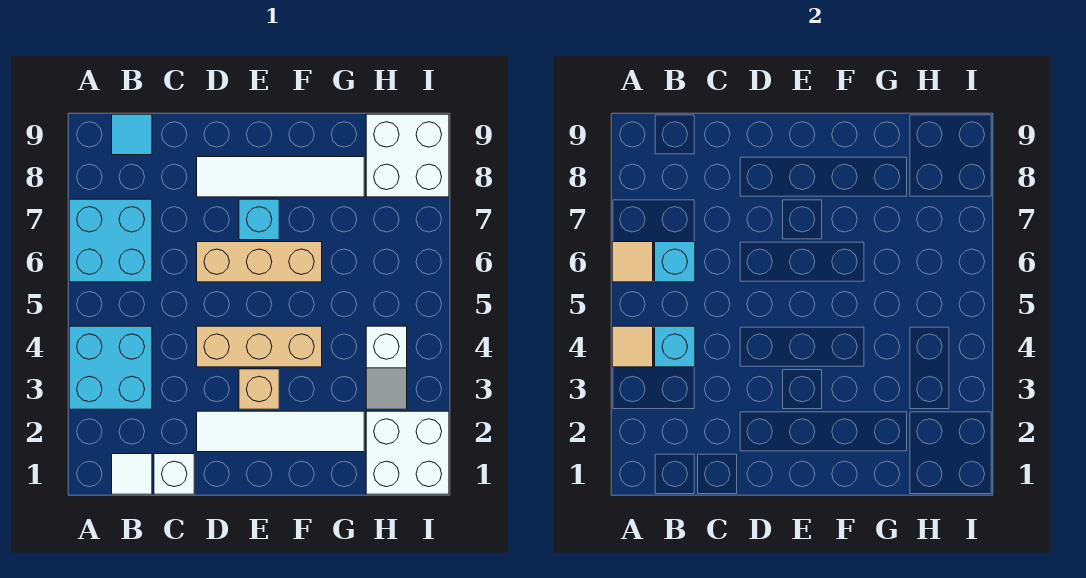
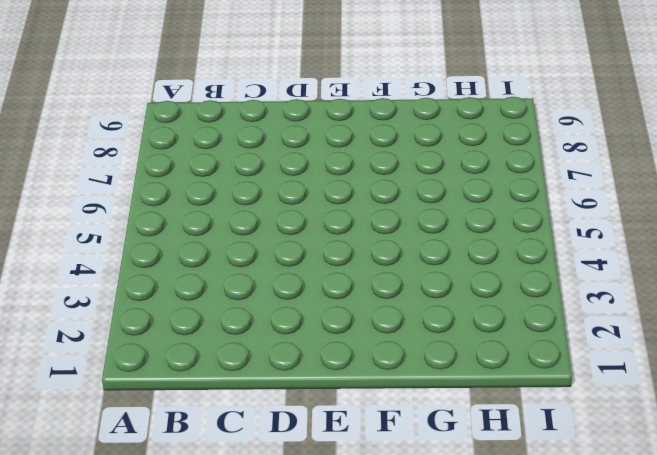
none -> cyan 2x2 brick [69,326,152,409]
none -> cyan 2x2 brick [69,199,152,282]
none -> white 1x1 tile [112,454,152,494]

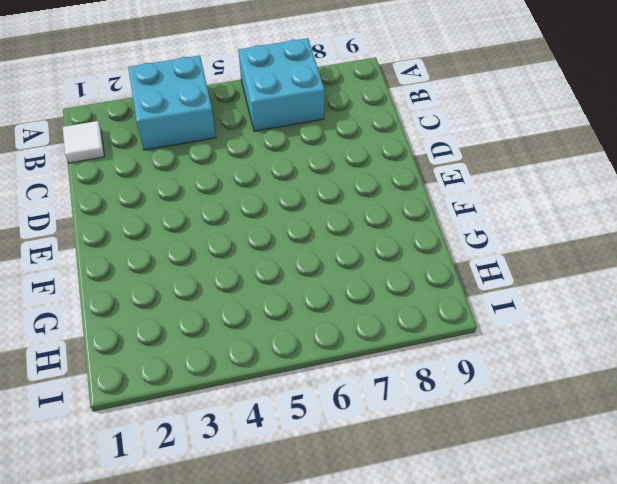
none -> cyan 1x1 tile [112,114,152,155]
none -> white 1x1 brick [154,454,194,494]
none -> white 1x4 tile [197,411,364,452]

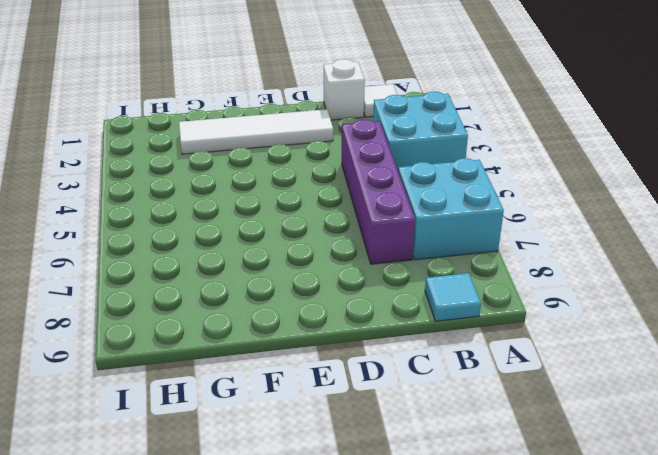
purple 1x4 brick [342,119,415,264] -> none
none -> tan 1x3 brick [197,326,322,367]
none -> tan 1x3 brick [197,242,322,282]
none -> white 1x4 tile [197,157,364,197]

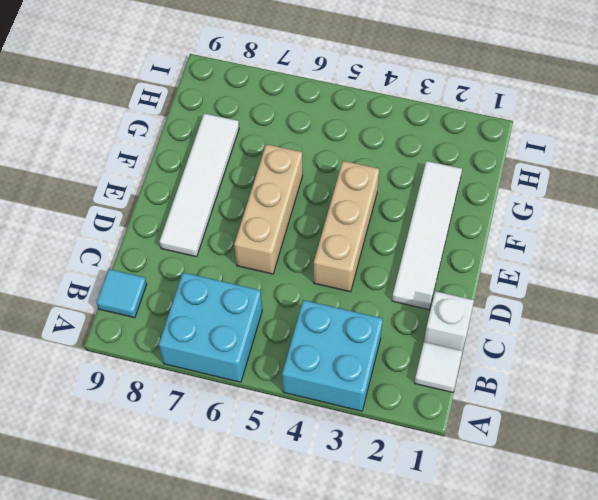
none -> tan 1x1 brick [239,369,279,409]
none -> cyan 1x1 brick [239,199,279,240]
none -> white 2x2 brick [366,411,449,494]

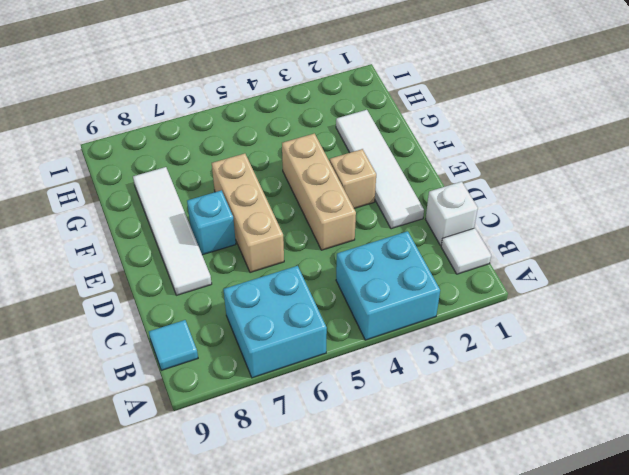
none -> white 2x2 brick [366,411,449,494]
none -> white 1x2 slope [366,326,407,409]
none -> white 2x2 brick [366,114,449,197]

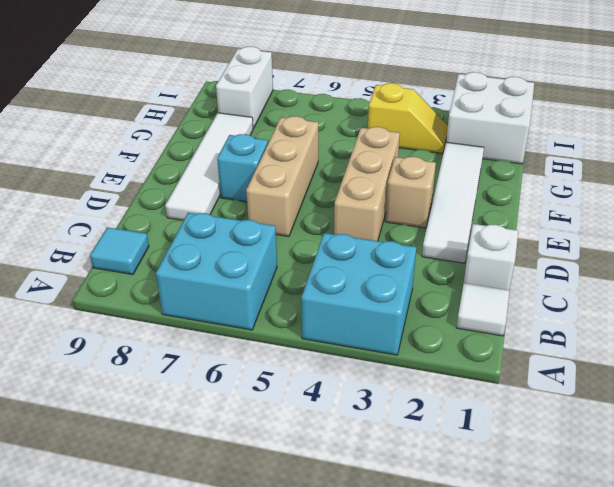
yellow 1x2 slope [368,83,448,154] -> white 1x2 slope [366,326,407,409]
white 1x2 brick [216,47,273,129] -> white 2x2 brick [366,114,449,197]
none -> tan 1x1 tile [612,326,653,367]
none -> tan 1x1 tile [612,242,653,282]
none -> cyan 1x1 brick [655,326,695,367]

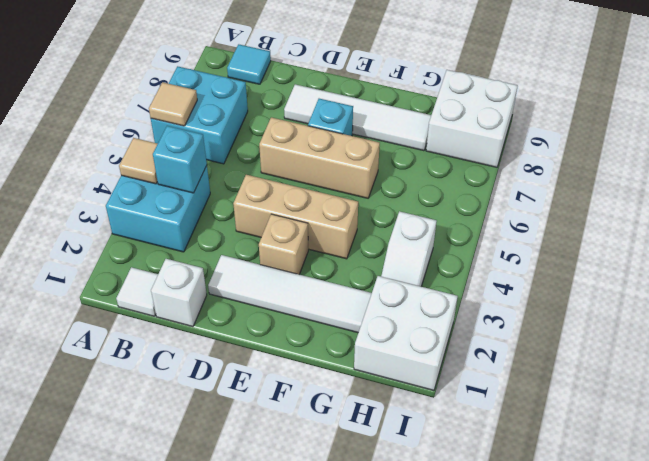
none -> cyan 1x1 brick [655,242,695,282]

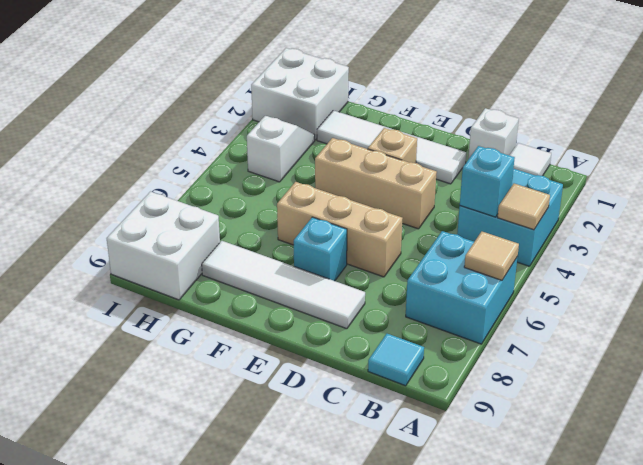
none -> cyan 1x1 brick [655,242,695,282]

